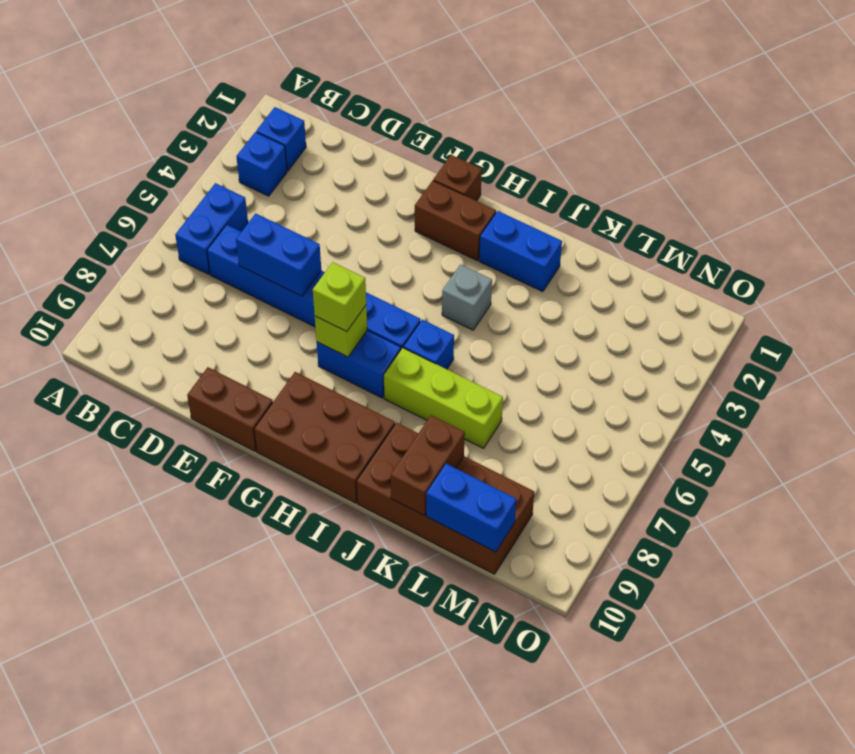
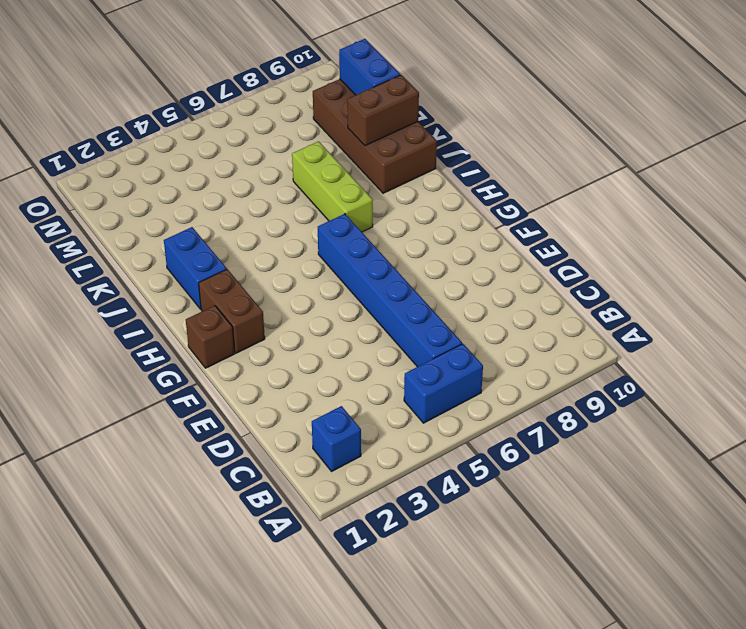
none -> blue 1x1 brick [236,132,287,196]
none -> brown 1x2 brick [187,367,273,451]
none -> blue 1x2 brick [317,330,401,398]

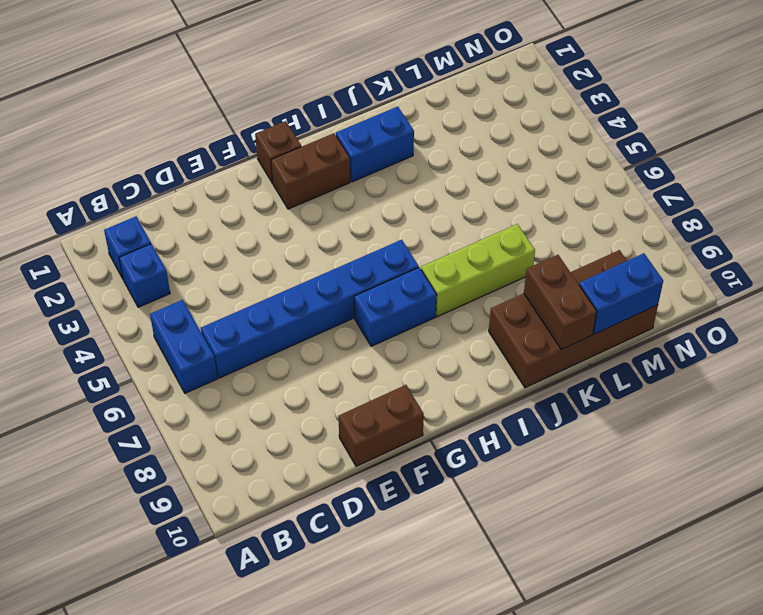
none -> brown 2x3 brick [254,372,395,503]
none -> grey 1x1 brick [442,264,492,330]
none -> blue 1x1 brick [403,320,454,369]

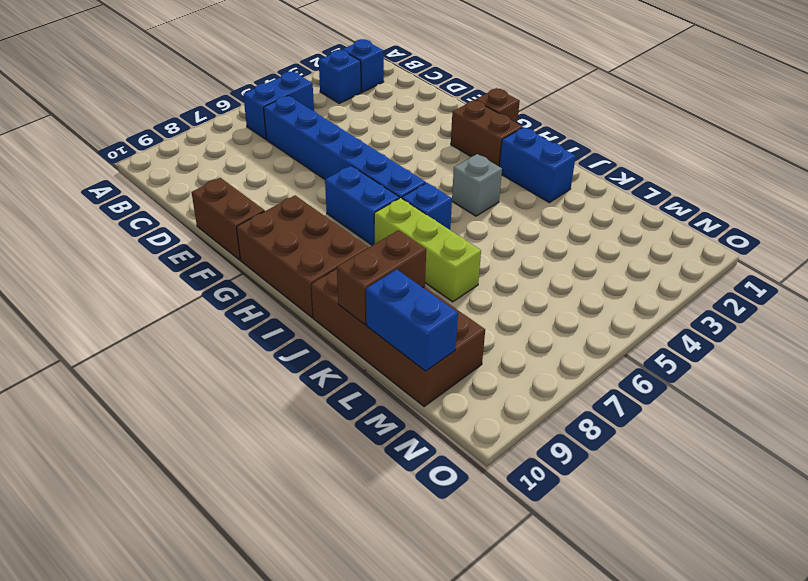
none -> blue 1x2 brick [236,213,321,296]
none -> lime 1x1 brick [315,306,367,357]
none -> lime 1x1 brick [313,262,366,332]

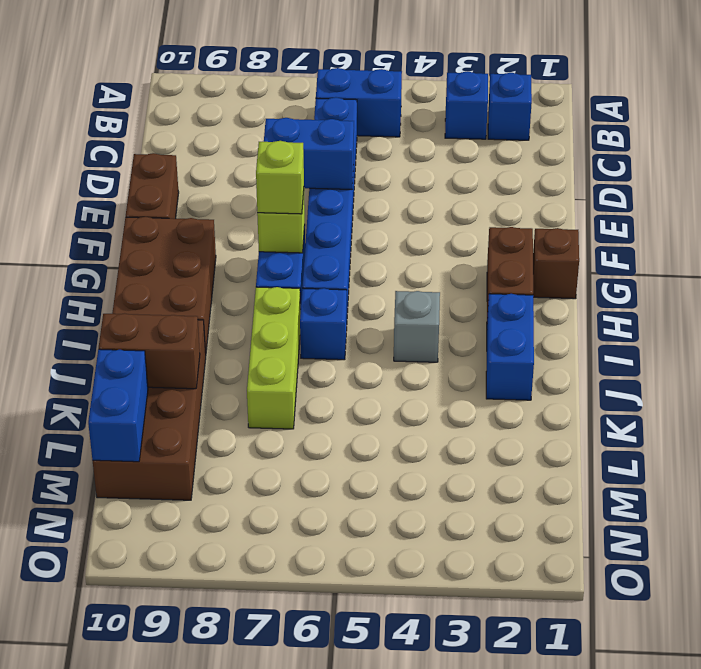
blue 1x2 brick [264,118,354,189] -> blue 1x2 brick turned to [236,213,321,296]

